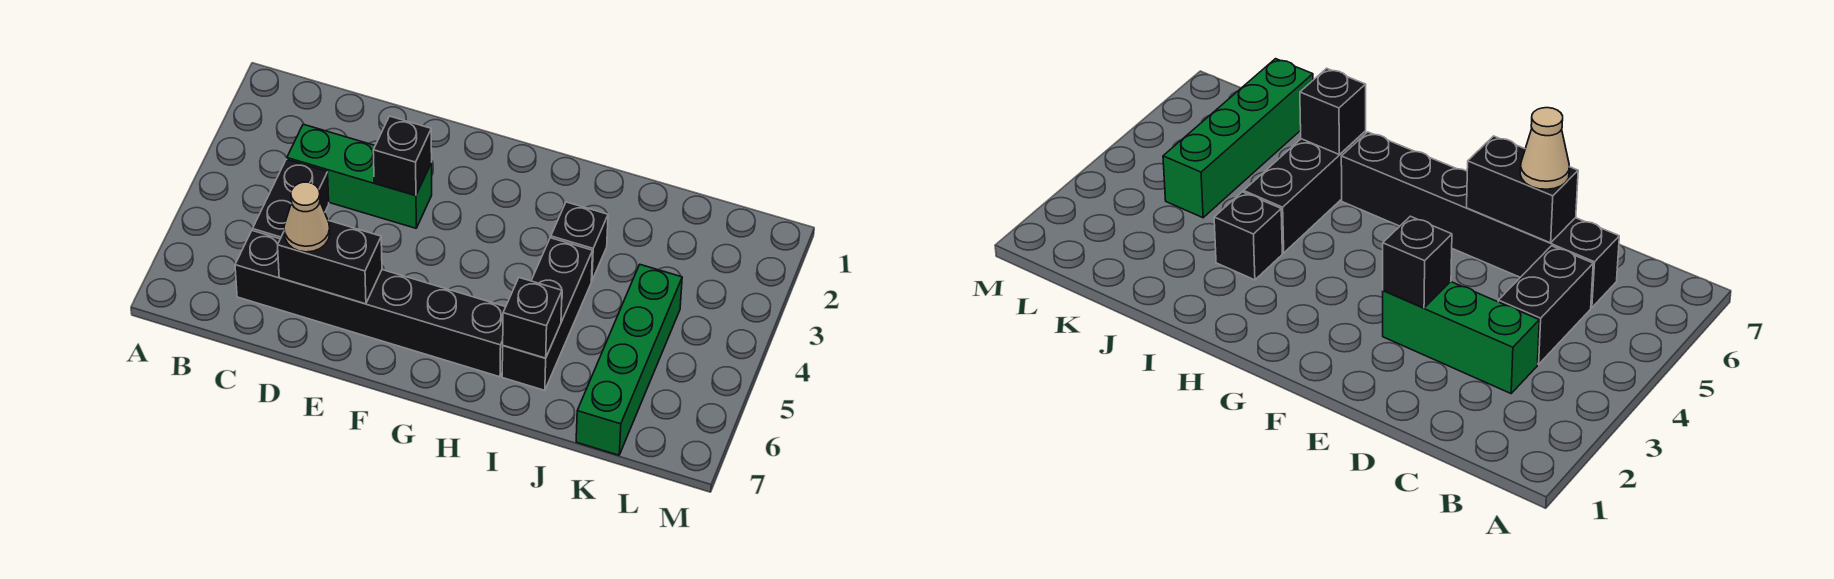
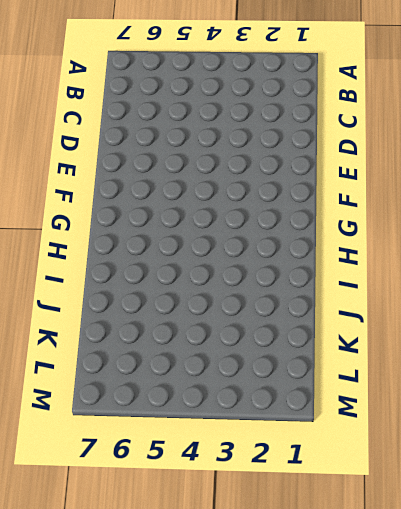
none -> green 1x3 brick [287,124,432,228]
none -> black 1x2 brick [253,159,329,239]

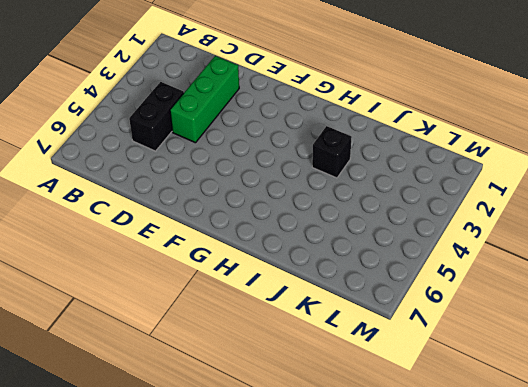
green 1x3 brick [170,56,239,143] -> green 1x3 brick turned to [287,124,432,228]
none -> black 1x6 brick [235,230,505,377]
none -> black 1x3 brick [502,238,593,390]

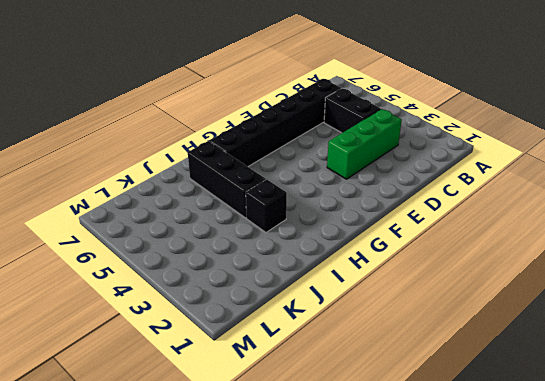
none -> green 1x4 brick [576,265,682,455]
none -> black 1x2 brick [278,220,382,304]

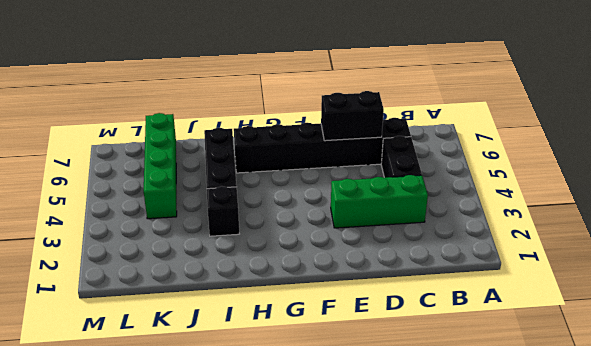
none -> black 1x1 brick [373,116,432,196]
none -> black 1x1 brick [503,278,562,358]

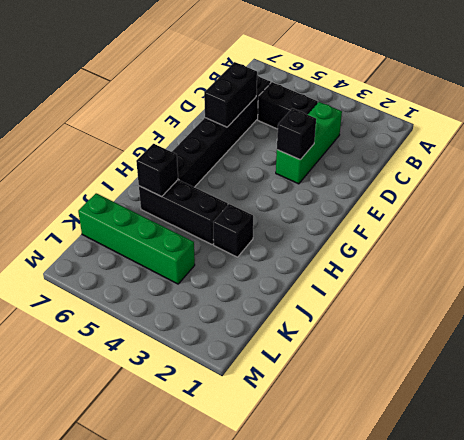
none -> tan 1x1 cone [284,182,330,252]

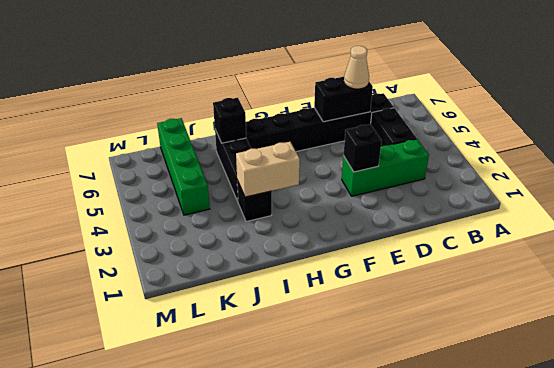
tan 1x2 brick [236,142,300,197] -> none

